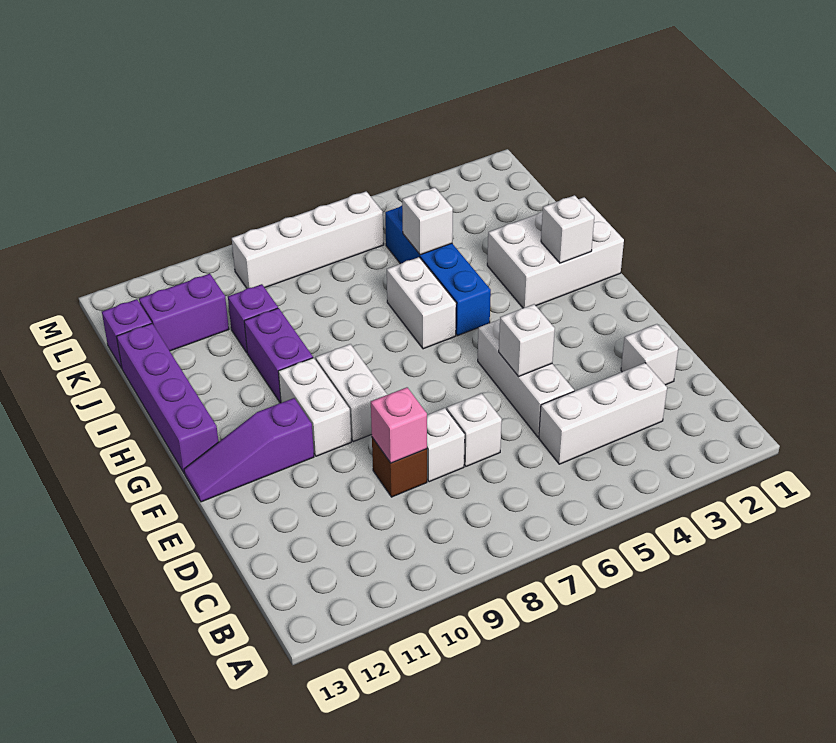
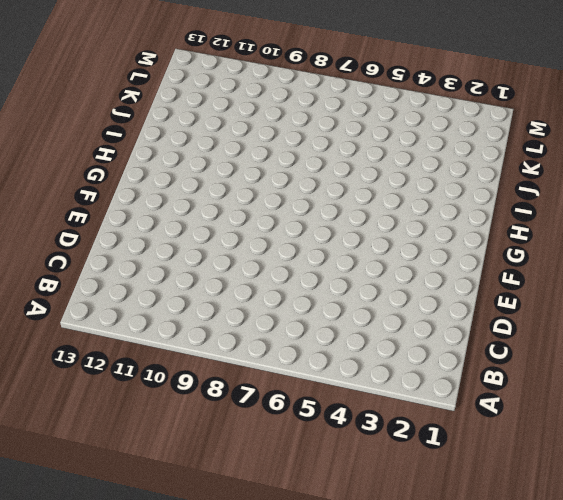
none -> white 1x3 brick [539,363,667,464]
none -> white 1x1 brick [621,324,678,385]
none -> white 1x3 brick [478,319,574,437]

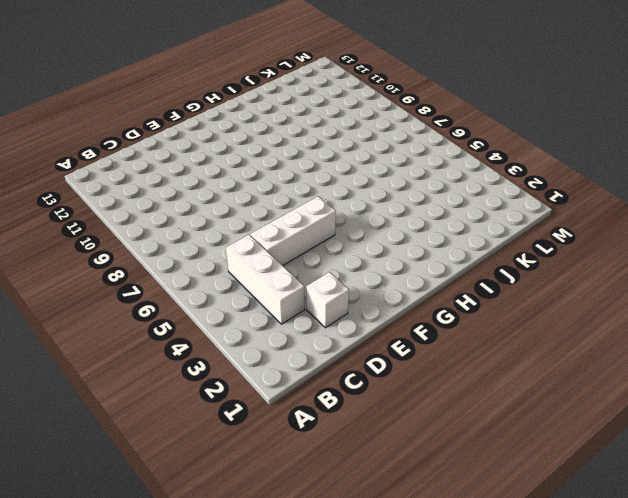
none -> white 1x1 brick [447,393,502,466]
none -> white 1x1 brick [427,408,465,482]
none -> brown 1x1 brick [372,438,427,497]

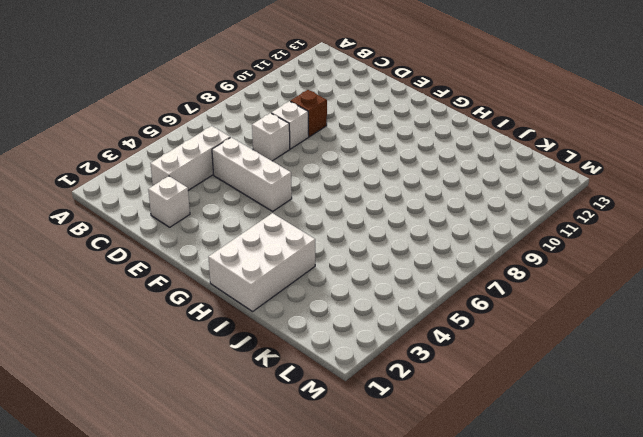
none -> white 1x2 brick [316,344,387,442]
none -> white 1x2 brick [278,358,351,456]
none -> purple 1x3 slope [184,398,314,502]

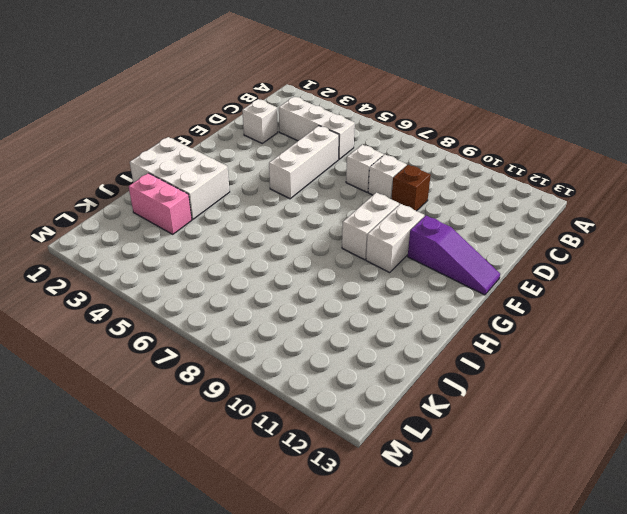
pink 1x2 brick [129,173,192,234] -> none
none -> purple 1x4 brick [117,324,218,474]
none -> blue 1x4 brick [385,206,491,336]
none -> white 1x2 brick [387,257,456,349]

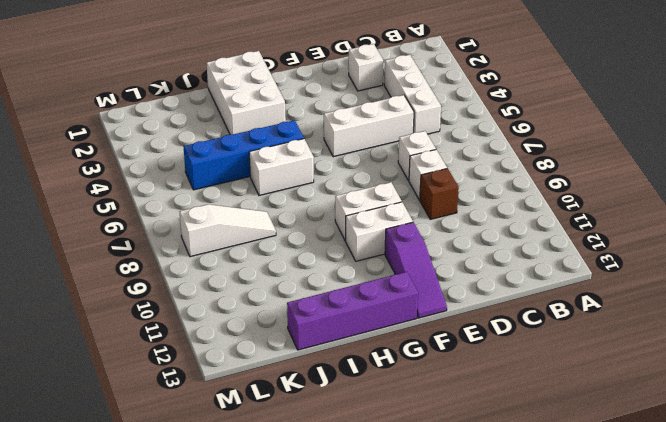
white 1x3 slope [180,204,276,257] -> white 1x4 brick [232,192,384,288]
none -> purple 1x2 brick [244,308,313,403]
none -> purple 1x1 brick [228,284,278,353]
none -> purple 1x2 brick [139,274,229,351]

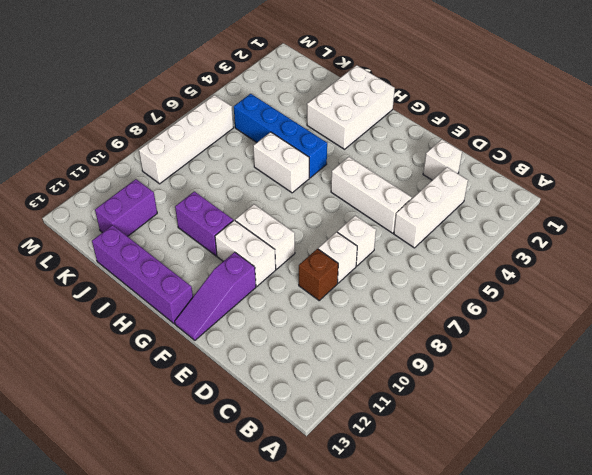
none -> purple 1x1 brick [228,284,278,353]
none -> purple 1x1 brick [102,299,152,368]
none -> pink 1x1 brick [371,387,427,463]

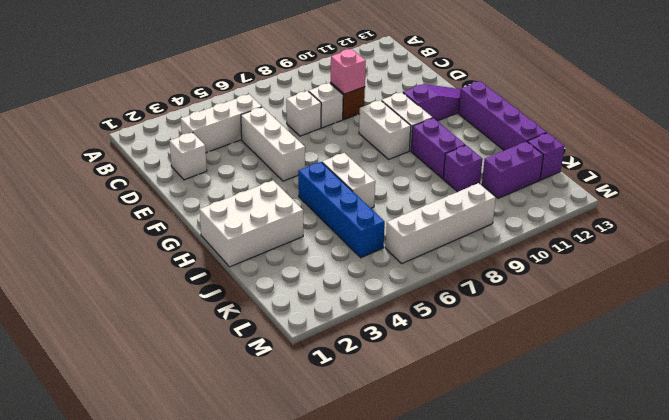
none -> white 1x1 brick [499,304,555,377]
none -> white 1x1 brick [541,195,594,263]
none -> white 1x1 brick [402,187,453,255]

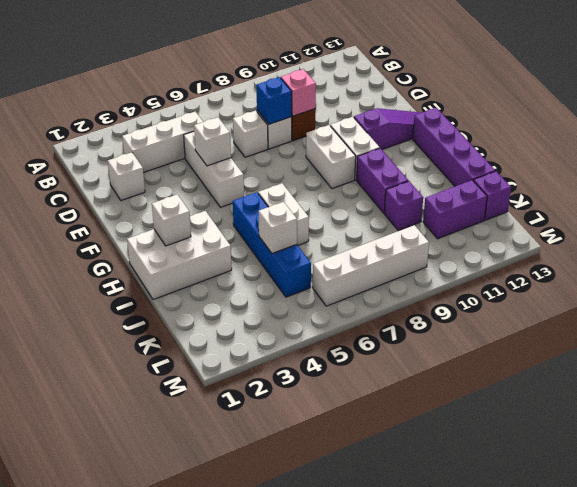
blue 1x1 brick [257,77,292,124] -> none

